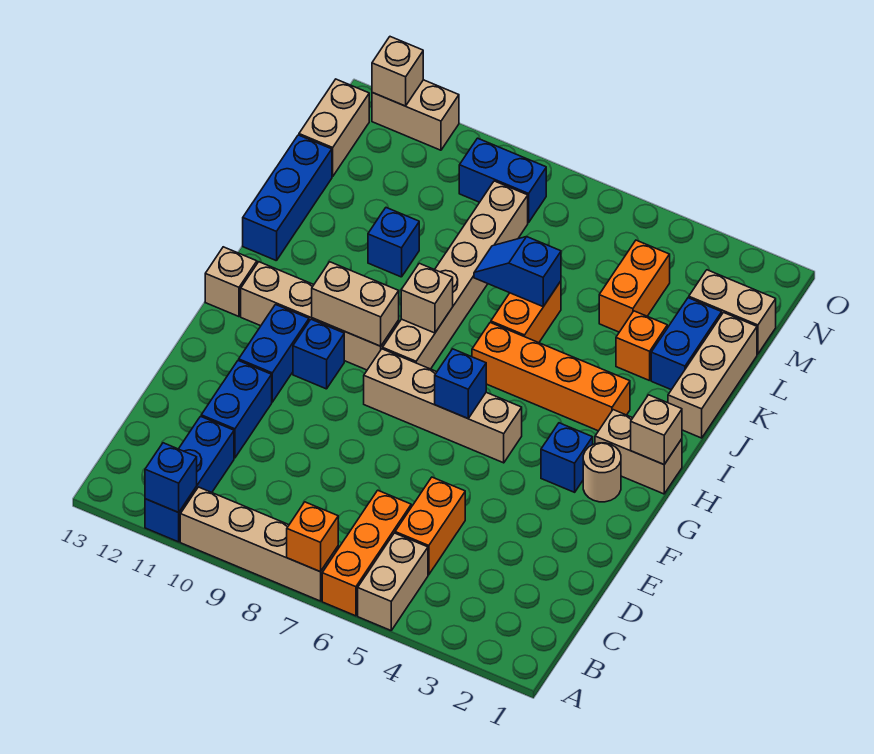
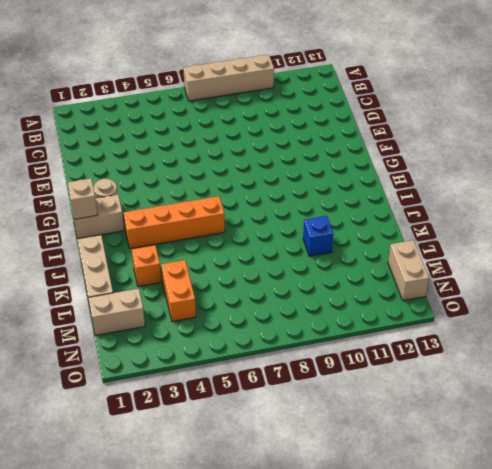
none -> tan 1x2 brick [358,533,428,630]
none -> orange 1x3 brick [322,490,411,616]
none -> blue 1x3 brick [145,416,234,542]
none -> orange 1x2 brick [395,477,465,575]

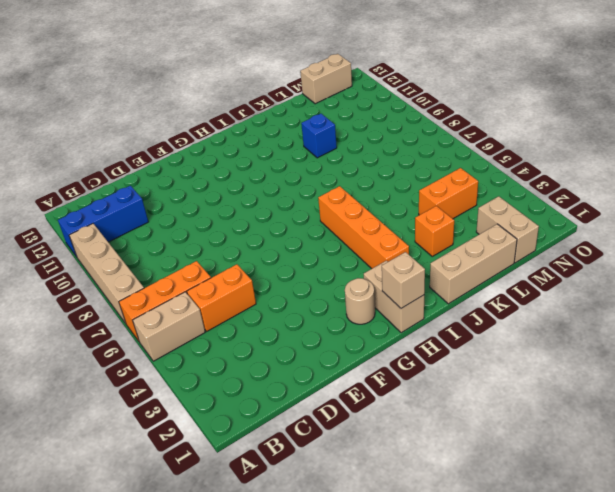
none -> blue 1x2 brick [201,360,272,458]
none -> blue 1x2 brick [239,305,309,402]
none -> blue 1x1 brick [541,423,593,492]
none -> tan 1x4 brick [364,349,522,463]

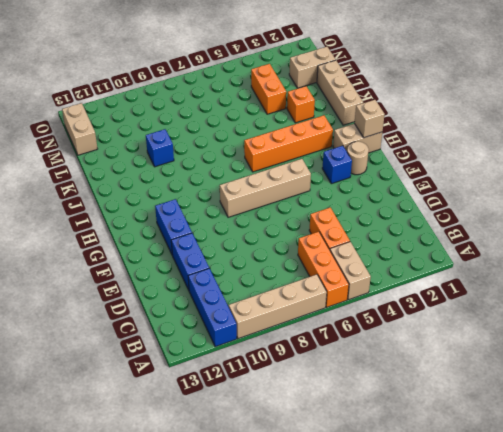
none -> blue 1x1 brick [293,319,344,389]
none -> tan 1x6 brick [383,181,528,369]
none -> tan 1x4 brick [241,262,399,370]
none -> tan 1x1 brick [205,247,257,317]

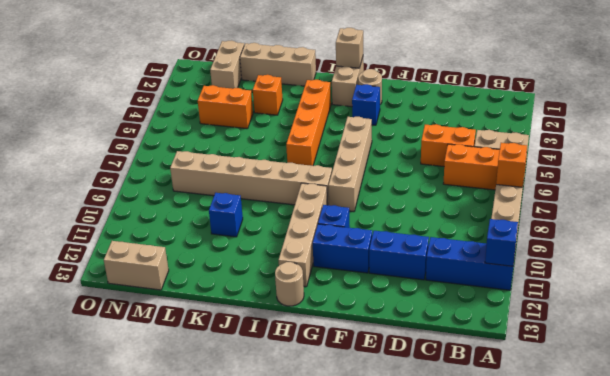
tan 1x1 round brick [275,262,304,306] -> tan 1x1 brick [205,247,257,317]
none -> orange 1x2 brick [491,281,561,343]
none -> blue 1x3 brick [243,135,332,261]
none -> blue 1x2 brick [651,298,722,390]
none -> blue 1x2 brick [459,138,546,223]

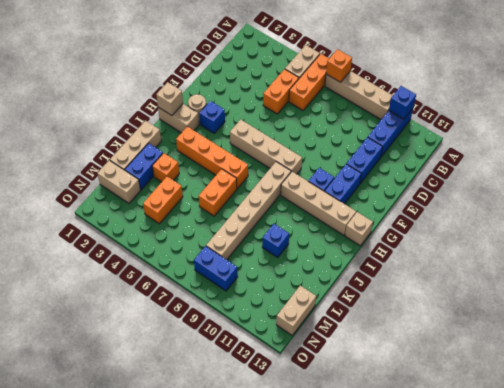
none -> blue 1x3 brick [243,135,332,261]
none -> tan 1x2 brick [372,80,459,150]
none -> blue 1x1 brick [435,349,486,418]
none -> tan 1x2 brick [312,262,399,346]

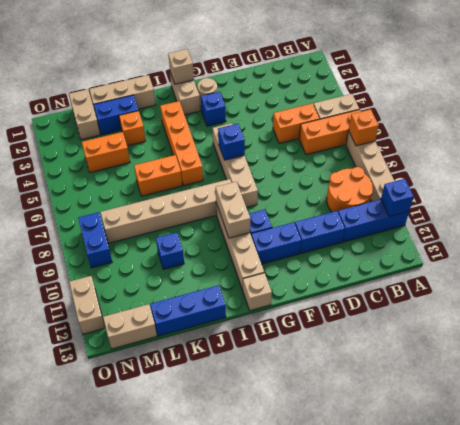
orange 2x2 round brick [327,167,373,212] -> none
none -> tan 1x1 brick [401,263,453,333]
none -> blue 1x2 slope [474,237,561,306]
none -> tan 1x1 brick [372,37,423,106]

